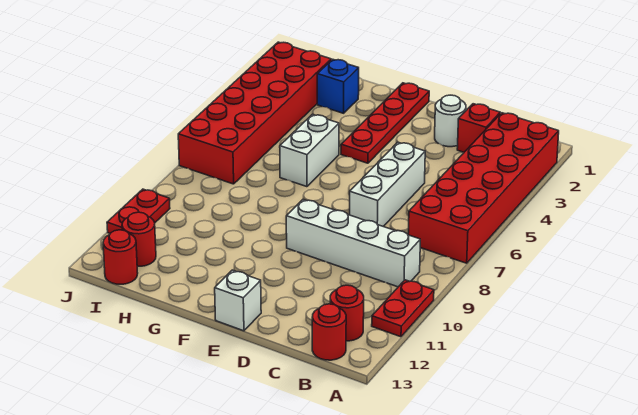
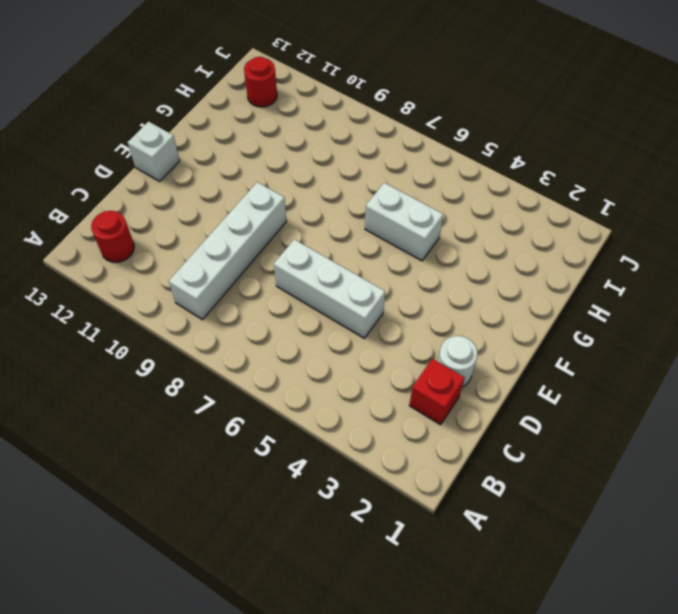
none -> red 2x6 brick [408,113,559,263]
none -> red 1x2 plate [372,280,434,337]
none -> red 1x1 round brick [312,304,346,360]

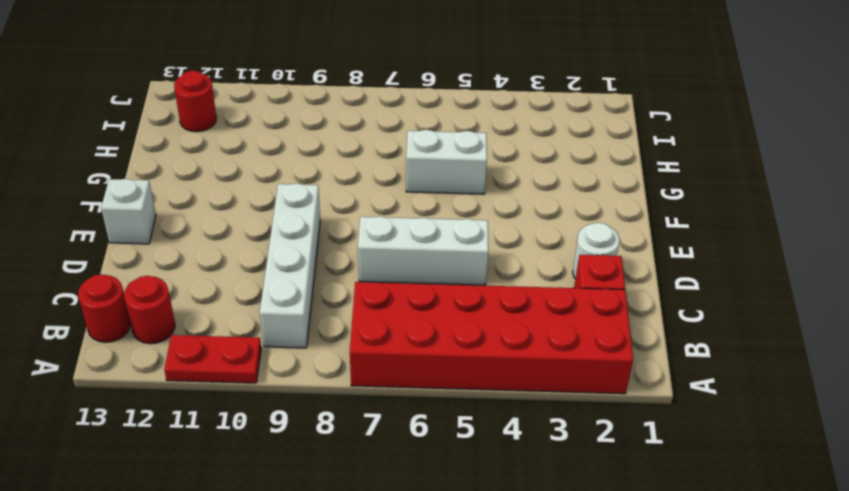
none -> red 1x4 plate [341,83,429,163]
none -> blue 1x1 brick [317,59,359,113]
none -> red 2x6 brick [178,42,331,184]

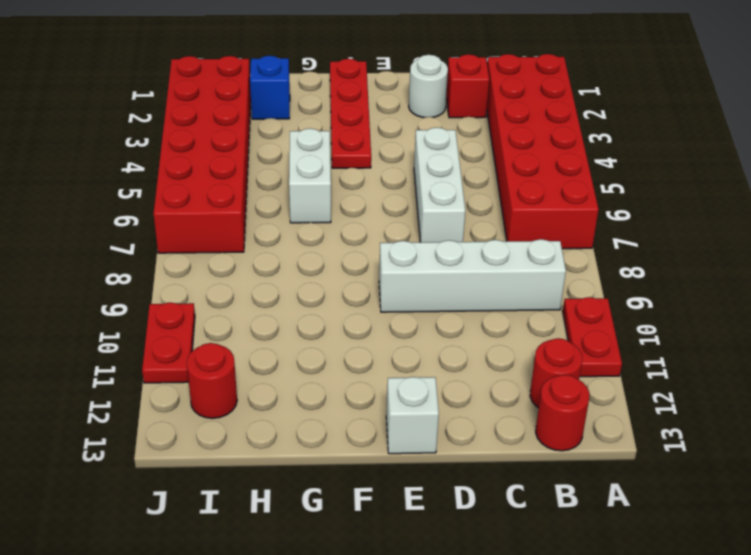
none -> red 1x1 round brick [103,230,138,284]

